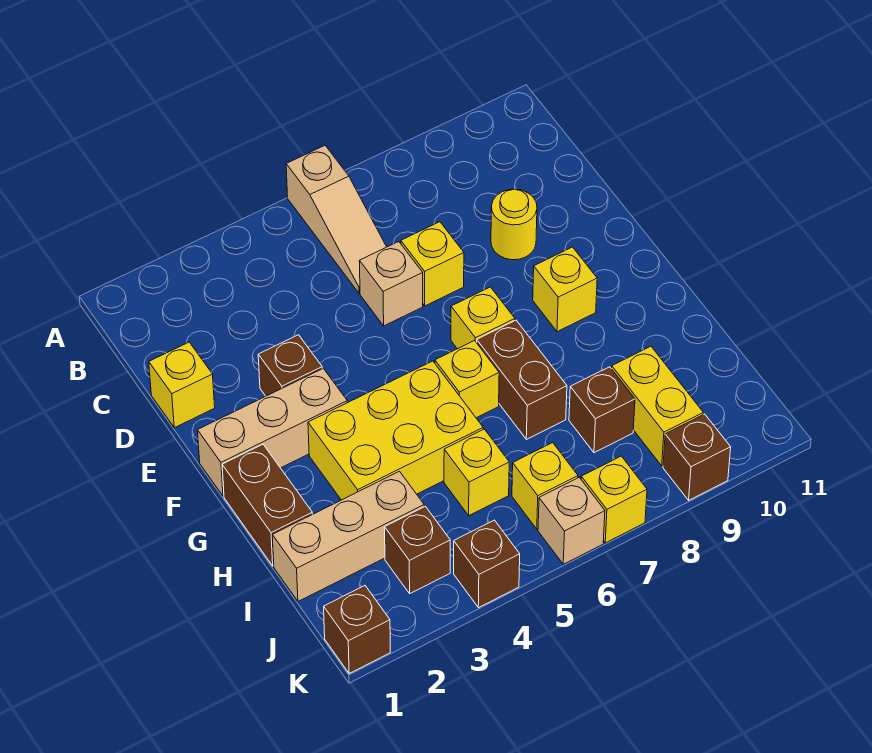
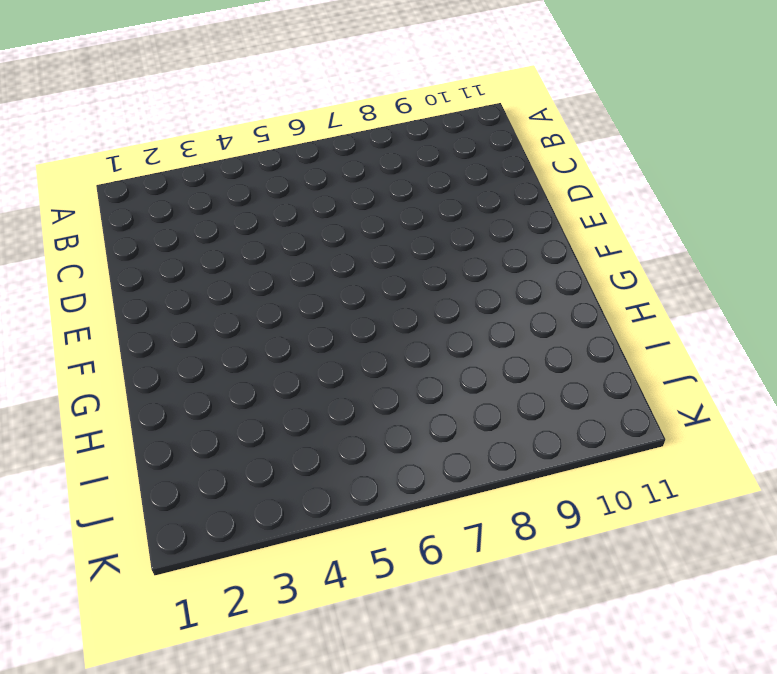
none -> tan 1x3 slope [286,146,386,293]
none -> yellow 1x1 brick [149,342,215,428]
none -> tan 1x1 brick [359,242,423,326]

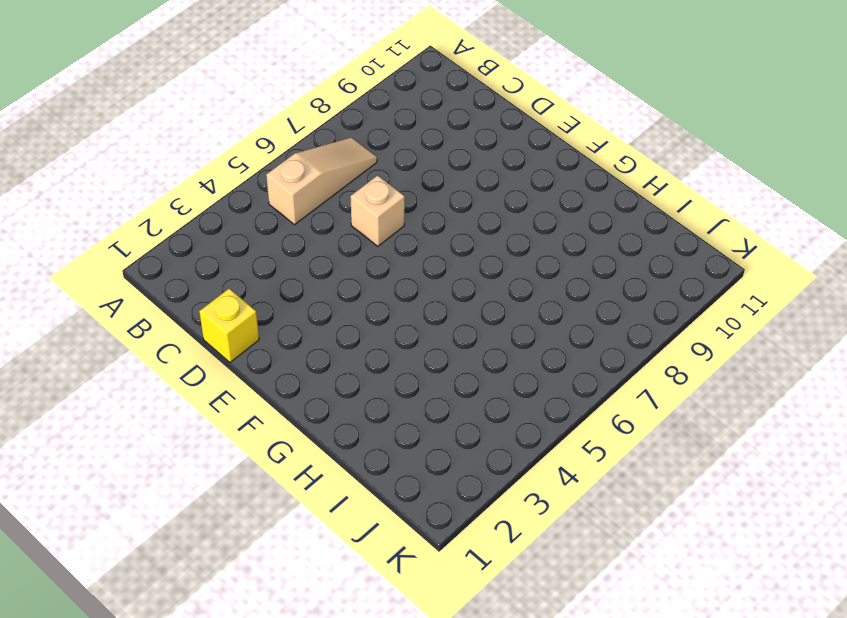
tan 1x3 slope [266,138,377,225] -> tan 1x3 slope turned to [286,146,386,293]
none -> yellow 1x1 brick [401,222,464,306]
none -> yellow 1x1 round brick [491,189,537,260]
none -> brown 1x1 brick [258,335,322,396]

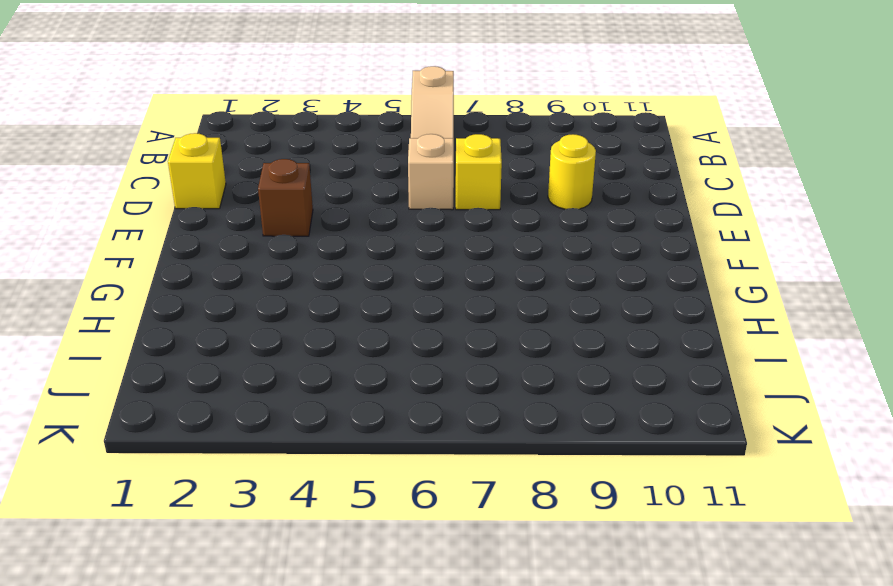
none -> tan 1x3 brick [198,368,347,496]
none -> yellow 1x1 brick [451,287,515,349]
none -> yellow 1x1 brick [533,247,597,332]

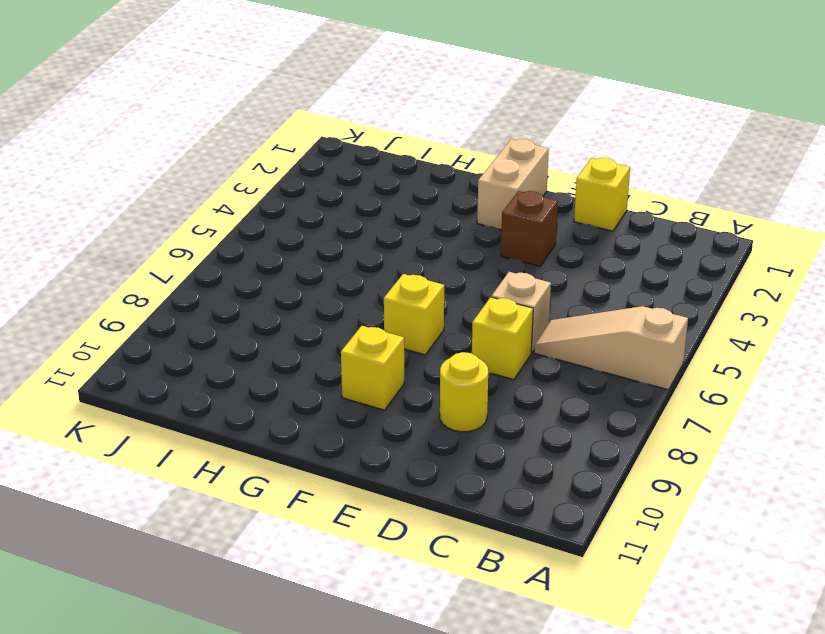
tan 1x2 brick [477,139,549,230] -> tan 1x3 brick [198,368,347,496]
none -> brown 1x2 brick [222,444,312,566]
none -> yellow 2x3 brick [308,361,483,500]
none -> yellow 1x1 brick [435,341,499,418]

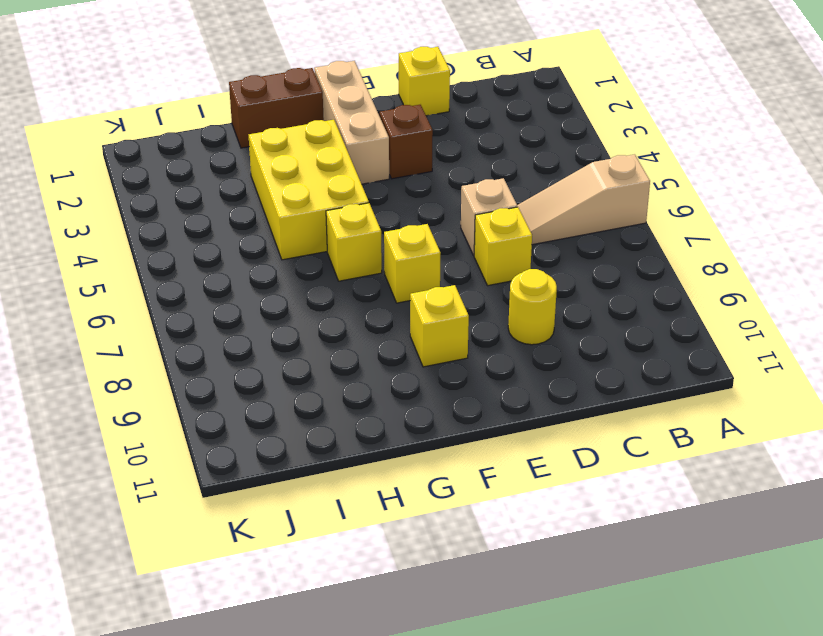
none -> brown 1x2 brick [477,320,567,439]
none -> tan 1x3 brick [272,471,424,601]
none -> yellow 1x1 brick [444,429,509,515]

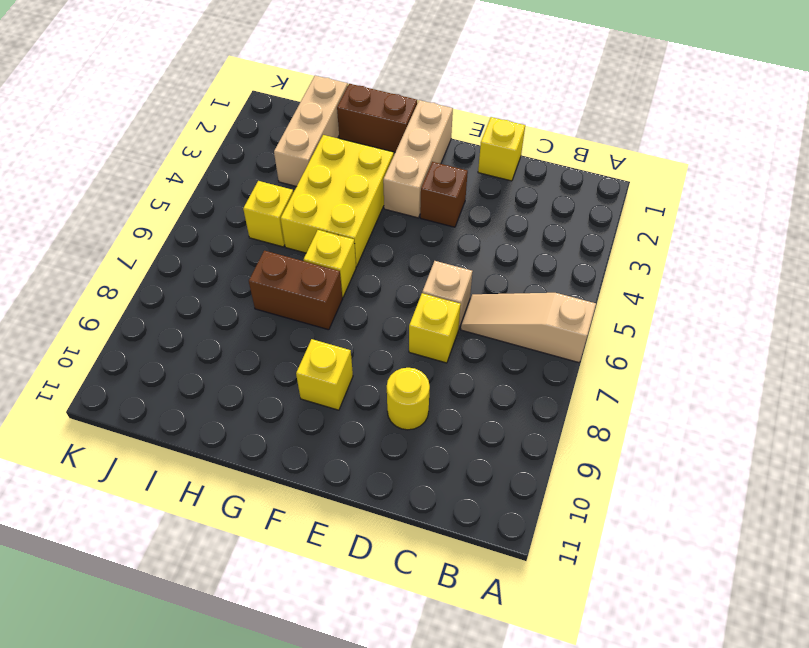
none -> yellow 1x1 brick [451,287,515,349]
none -> brown 1x1 brick [569,367,635,453]
none -> yellow 1x2 brick [612,346,703,466]

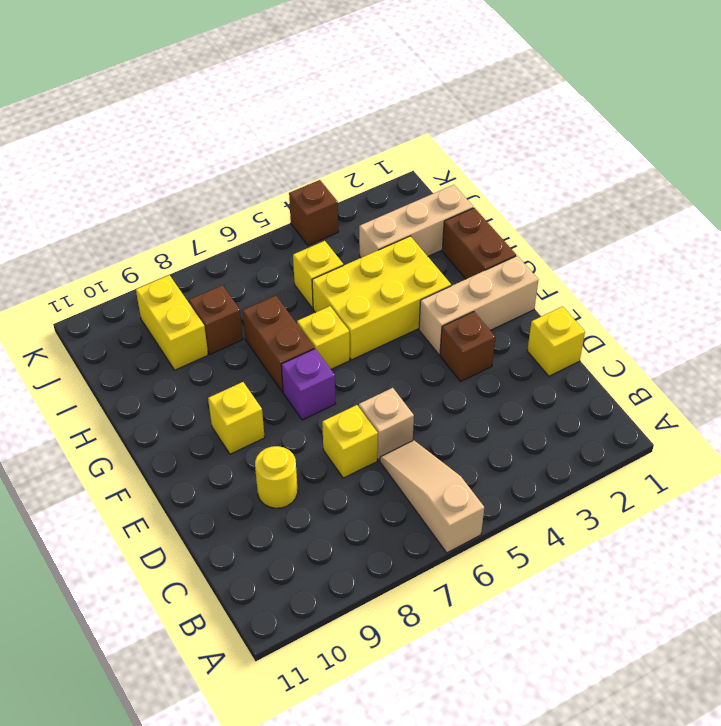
purple 1x1 brick [281,349,336,420] -> yellow 1x1 brick [451,287,515,349]
none -> brown 1x1 brick [385,506,450,593]
none -> yellow 1x1 brick [512,443,578,529]
none -> brown 1x1 brick [324,586,390,673]

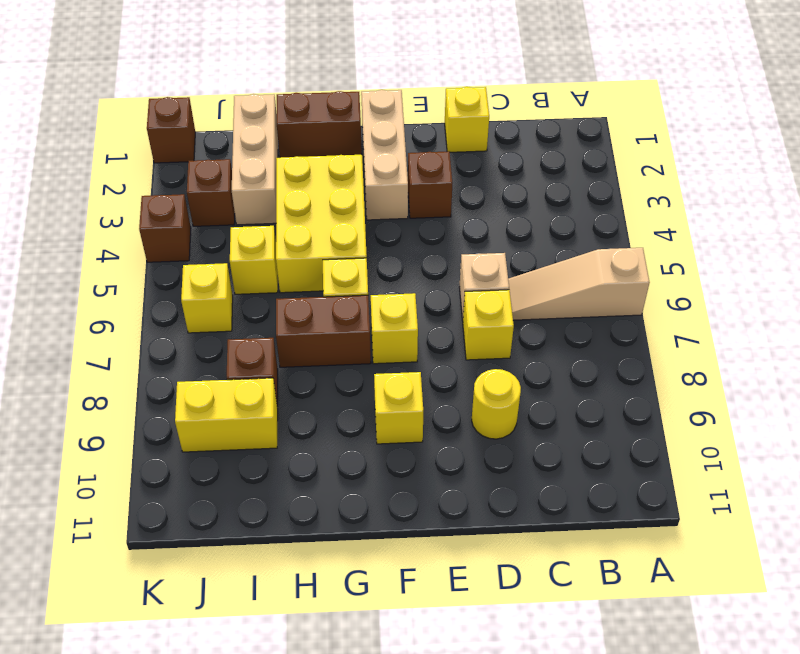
none -> tan 1x1 brick [538,477,605,564]
none -> yellow 1x1 brick [581,456,647,543]
none -> brown 1x1 brick [663,414,731,500]

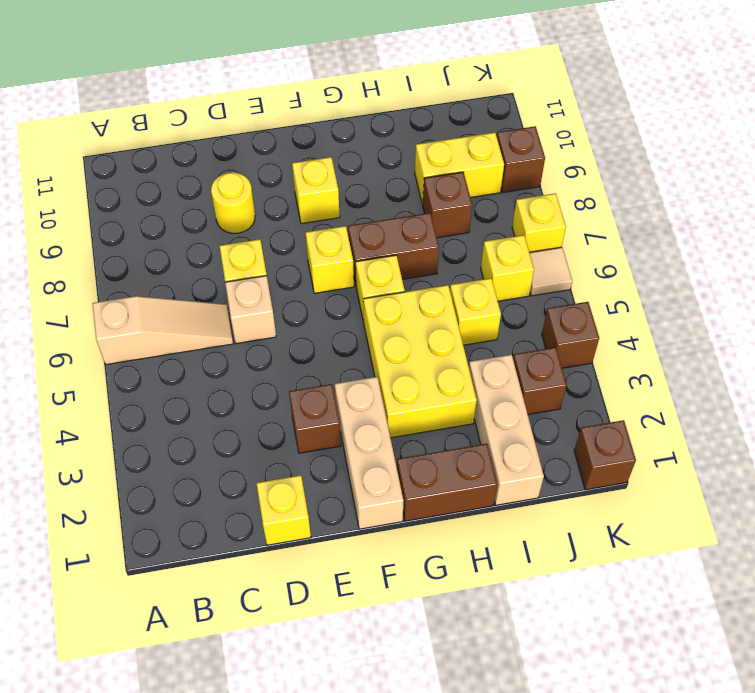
tan 1x1 tile [529,247,572,296] -> tan 1x1 brick [538,477,605,564]

